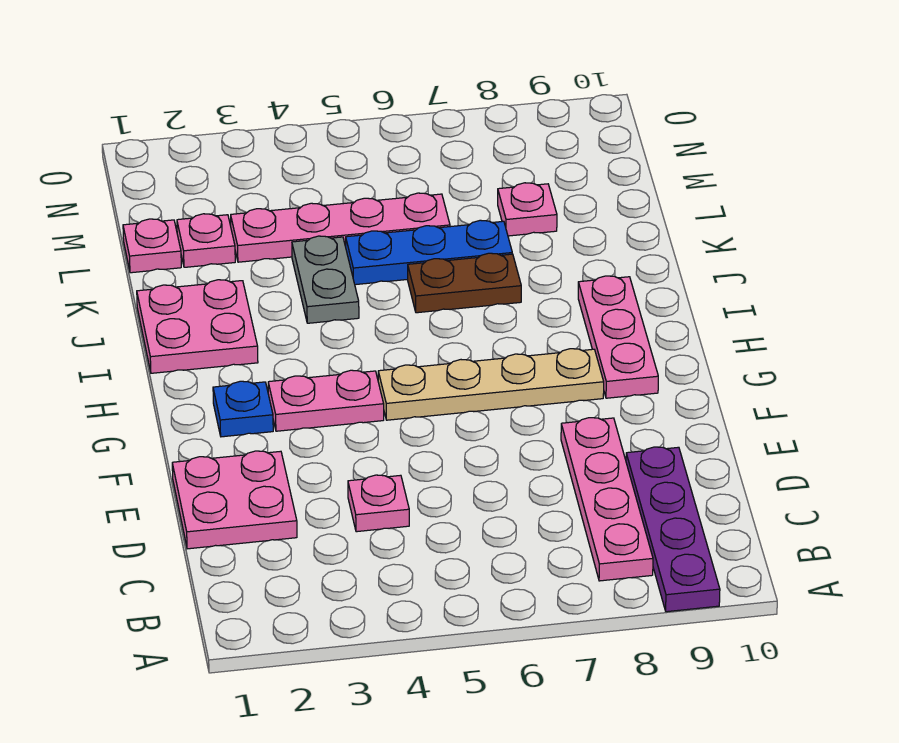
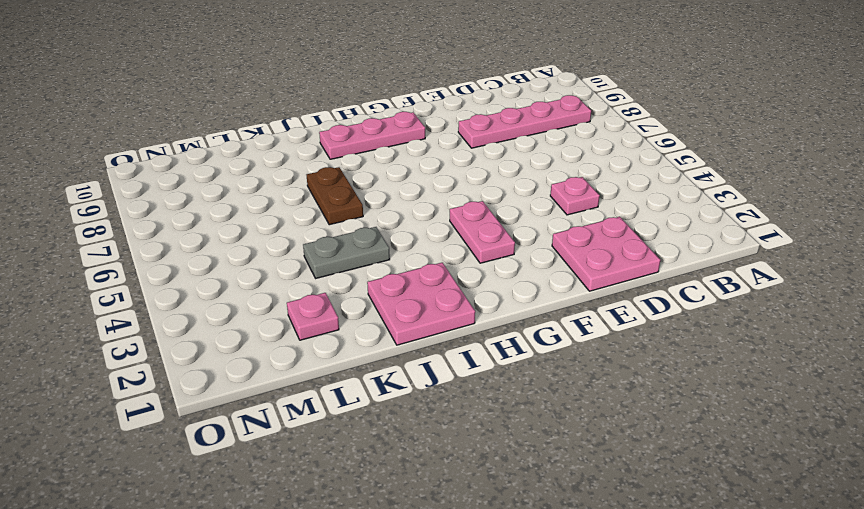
none -> purple 1x4 plate [626,447,720,612]
none -> blue 1x1 plate [213,381,273,437]
none -> tan 1x4 plate [378,349,604,420]

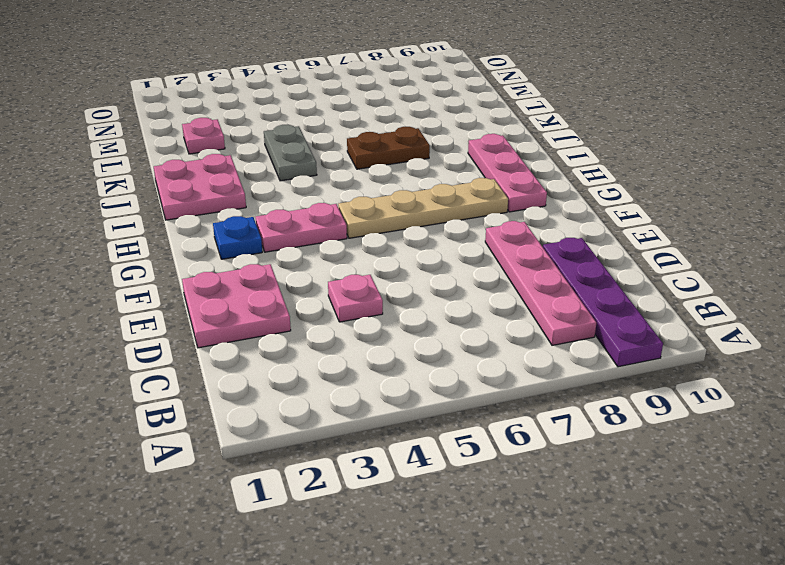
none -> blue 1x3 plate [346,220,512,285]
none -> pink 1x1 plate [123,219,181,273]
none -> pink 1x4 plate [231,193,450,262]

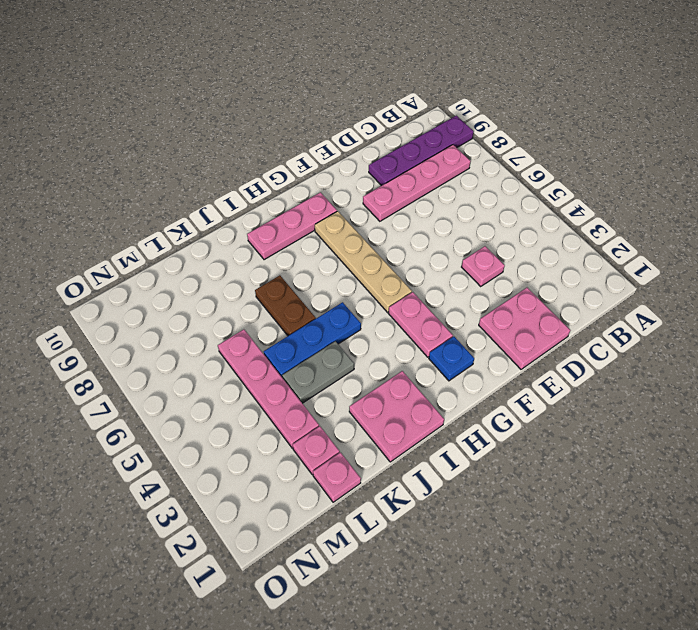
blue 1x3 plate [264,302,361,377] -> blue 1x3 plate turned to [346,220,512,285]
none -> pink 1x1 plate [498,183,557,236]

